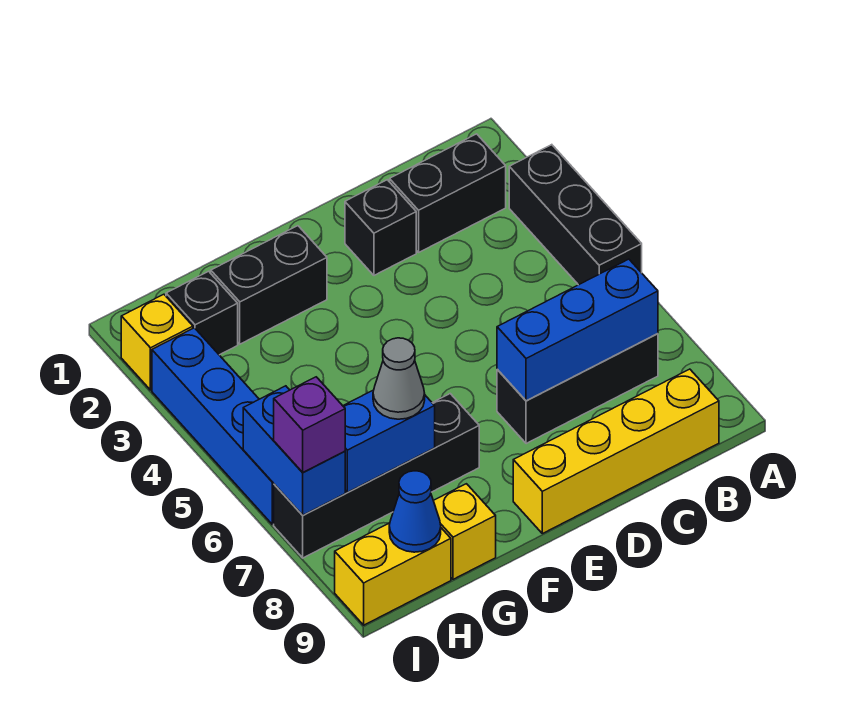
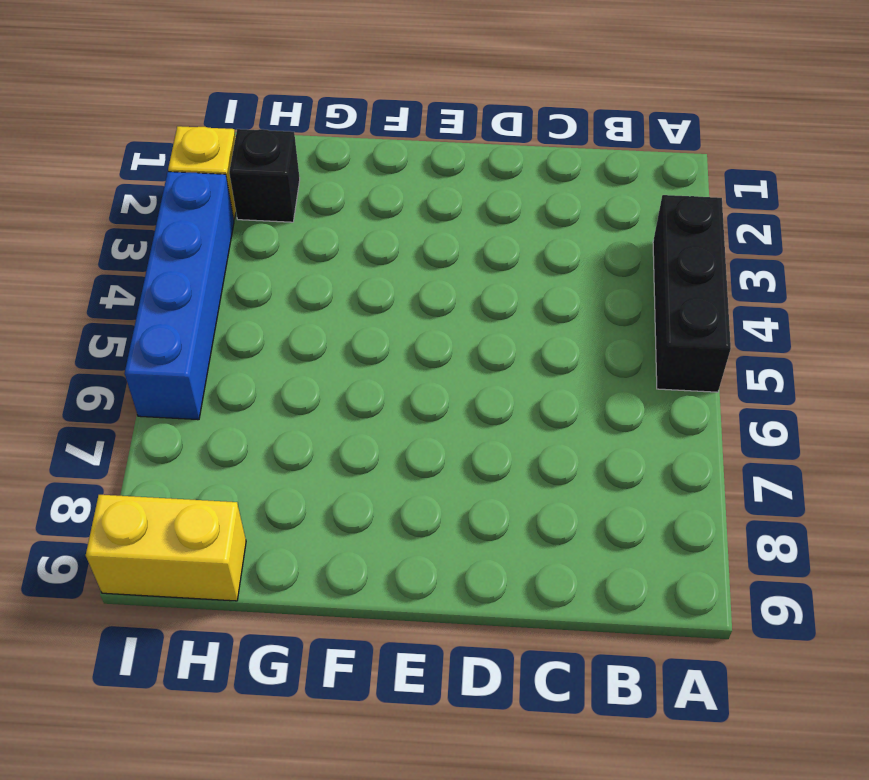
none -> black 1x2 brick [390,134,506,252]
none -> black 1x3 brick [497,334,658,444]
none -> yellow 1x4 brick [513,369,719,534]

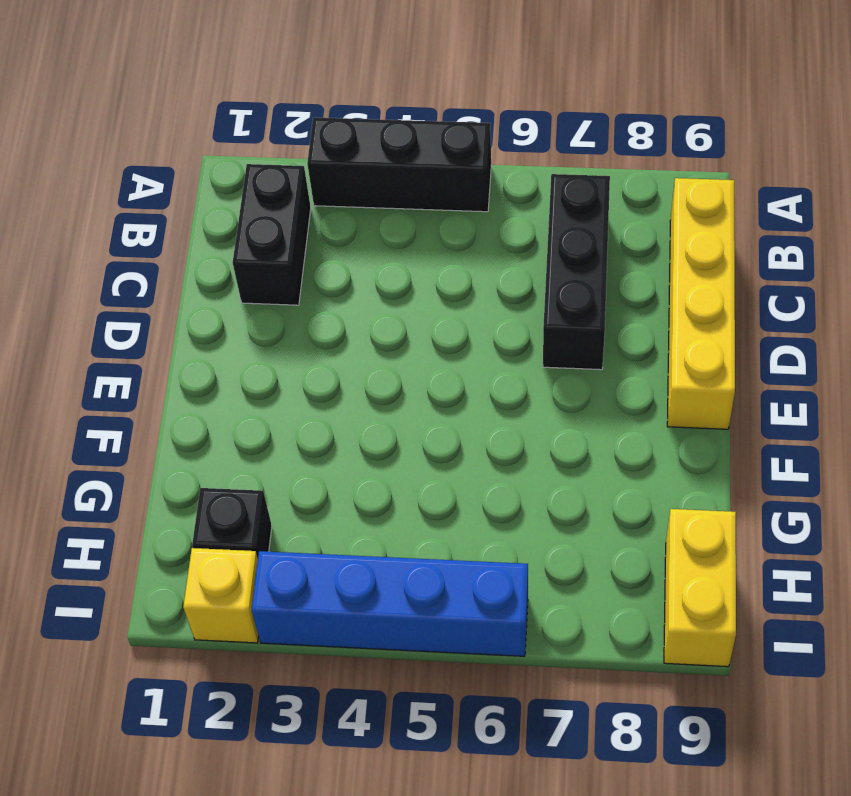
none -> black 1x1 brick [345,180,416,275]
none -> black 1x2 brick [211,226,327,344]
none -> black 1x4 brick [274,394,479,558]

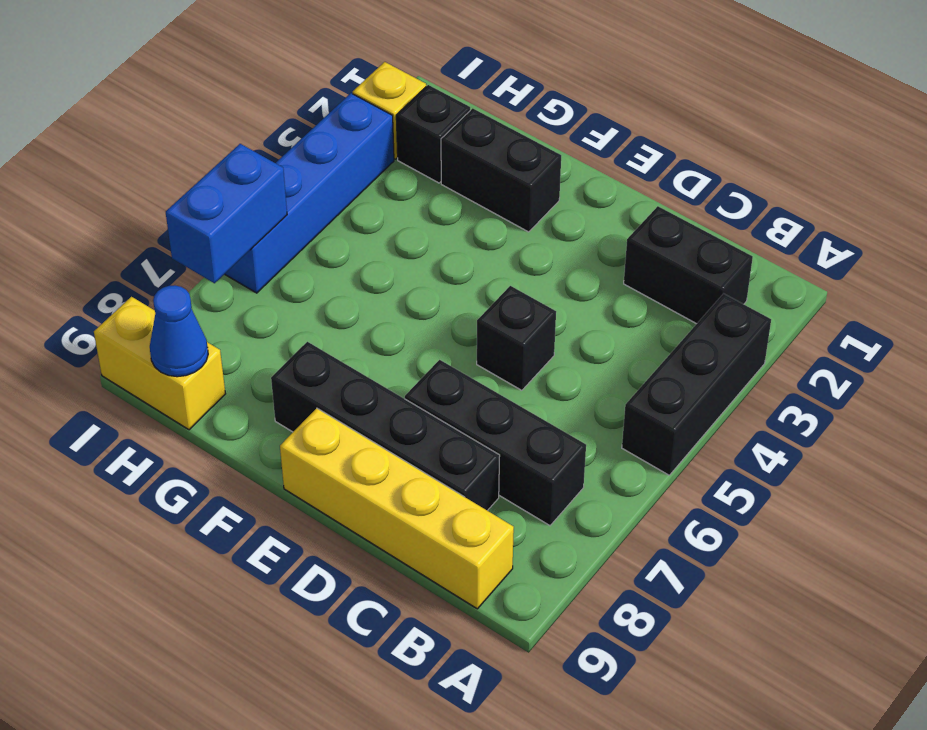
black 1x4 brick [271,342,500,511] -> black 1x4 brick moved to [274,394,479,558]
black 1x1 brick [477,286,556,390] -> black 1x1 brick moved to [345,180,416,275]
none -> yellow 1x1 brick [433,484,496,579]
none -> blue 1x3 brick [497,259,658,401]
none -> blue 1x2 brick [343,390,435,492]

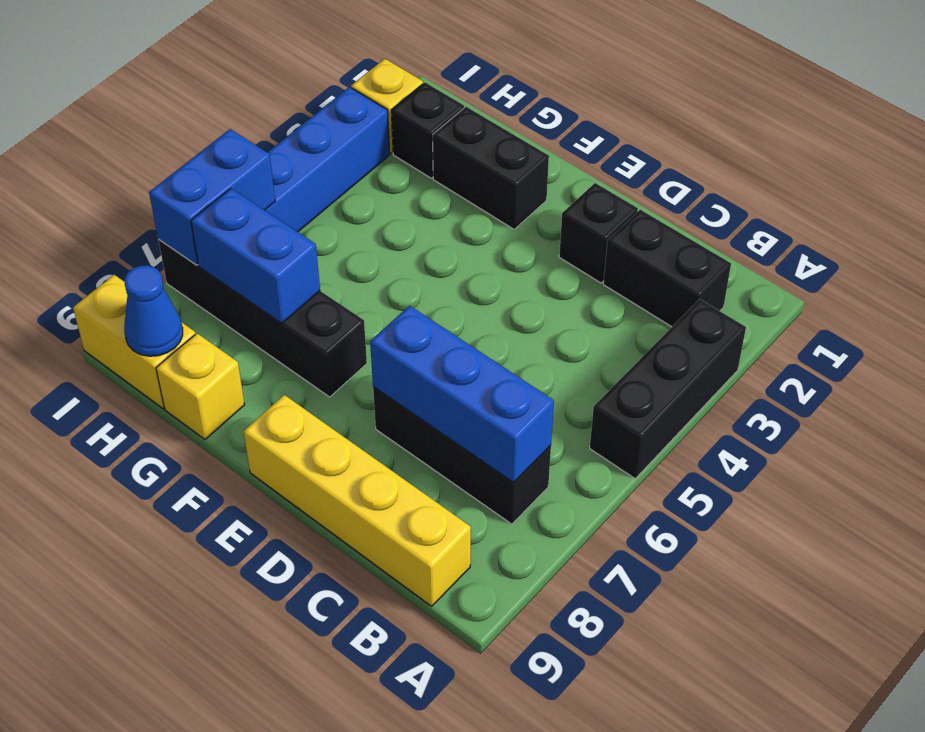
none -> grey 1x1 cone [373,338,425,419]
none -> purple 1x1 brick [274,377,345,473]

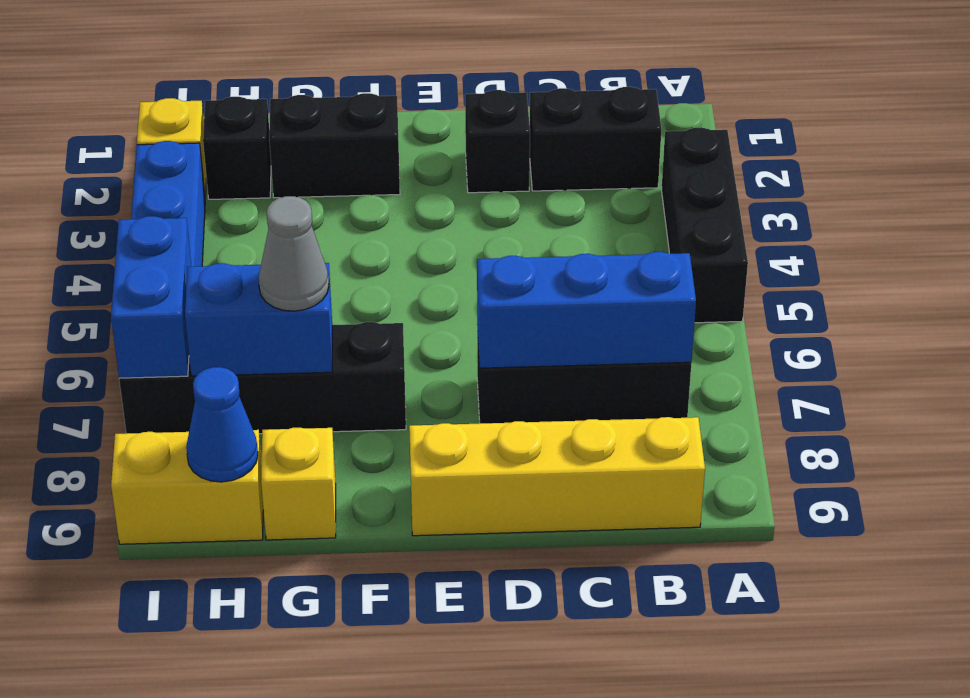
none -> purple 1x1 brick [274,377,345,473]

